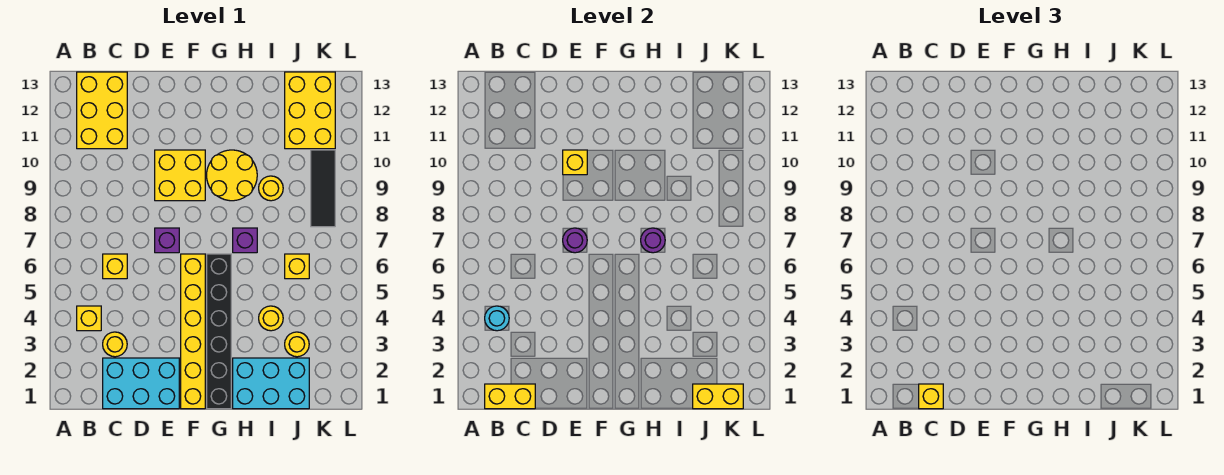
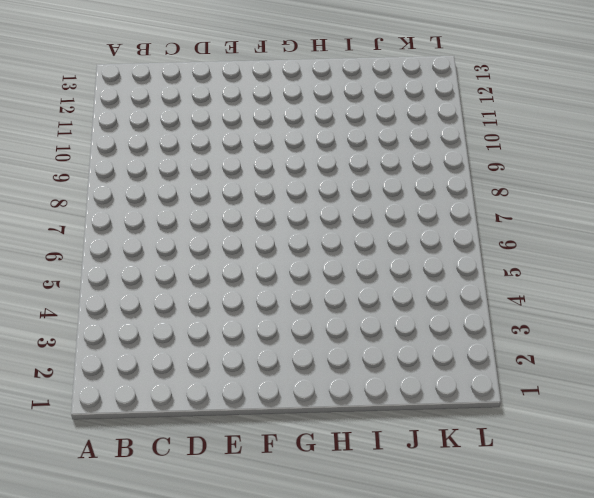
none -> yellow 1x1 brick [77,306,101,331]
none -> yellow 2x3 brick [77,72,127,149]
none -> cyan 2x3 brick [103,358,179,409]

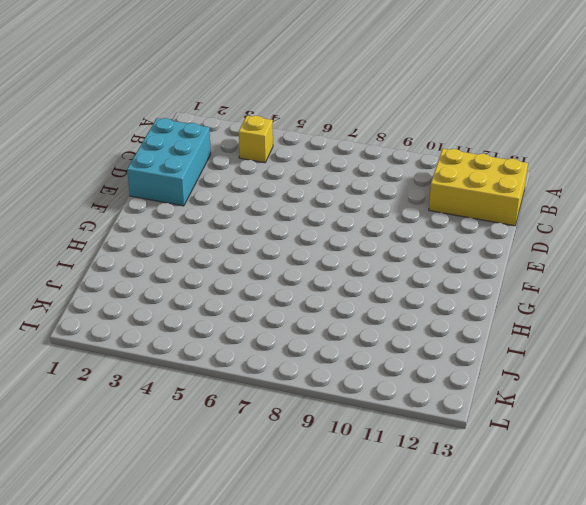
none -> yellow 1x1 round brick [103,332,127,357]
none -> yellow 1x1 brick [103,254,127,279]
none -> purple 1x1 brick [155,228,179,253]

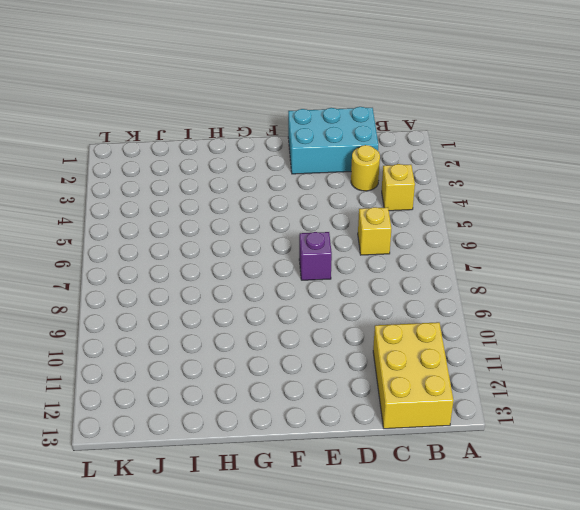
none -> yellow 2x2 brick [155,150,205,201]
none -> yellow 1x6 brick [181,254,205,409]
none -> black 1x6 brick [207,254,231,409]

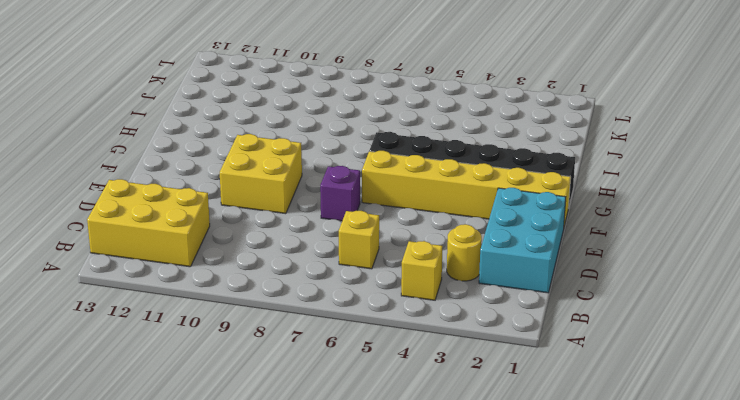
none -> yellow 2x2 round brick [207,150,257,201]
none -> cyan 2x3 brick [233,358,309,409]
none -> purple 1x1 brick [233,228,257,253]

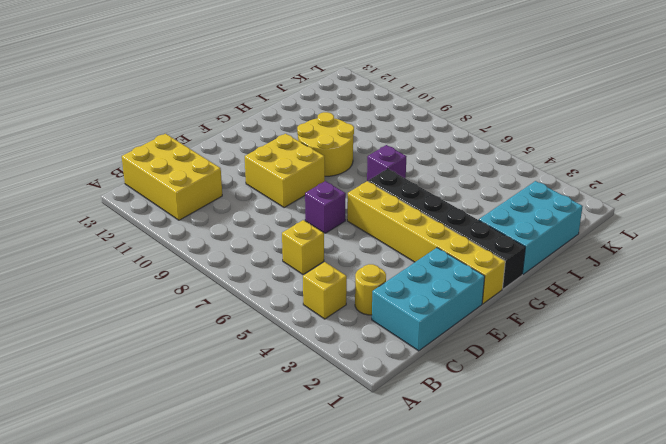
none -> yellow 1x1 round brick [259,306,283,331]
none -> yellow 1x1 round brick [259,176,283,201]
none -> yellow 1x1 round brick [285,332,309,357]

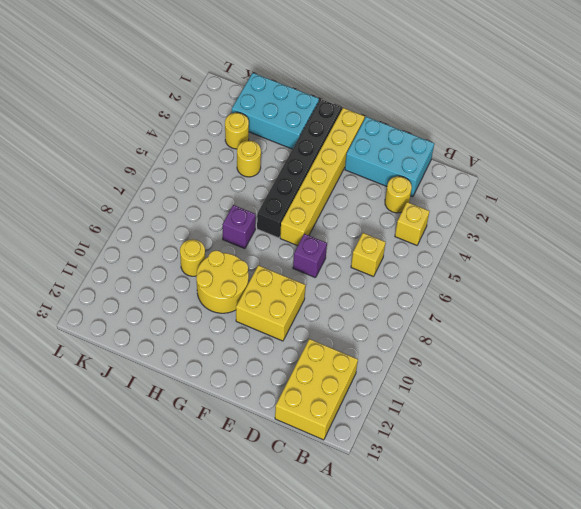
none -> yellow 1x1 brick [285,254,309,279]
none -> yellow 2x3 brick [285,72,335,149]
none -> black 1x3 tile [311,150,335,227]

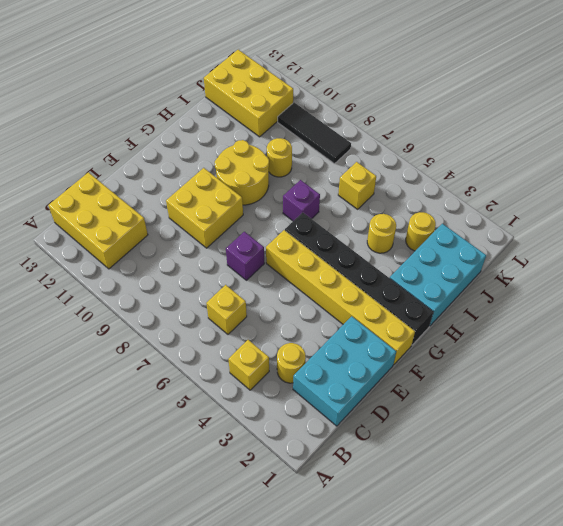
none -> yellow 1x2 brick [485,384,535,409]
none -> cyan 1x1 round brick [485,306,509,331]
none -> purple 1x1 round brick [563,228,587,253]

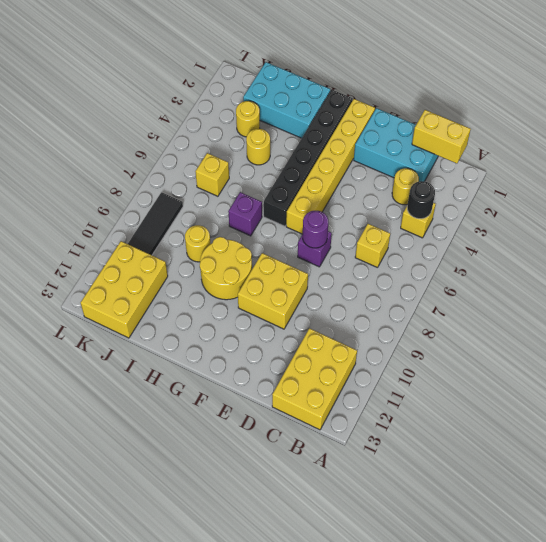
black 1x1 round brick [407,181,435,219] -> cyan 1x1 round brick [485,306,509,331]
none -> yellow 1x1 brick [563,150,587,175]
none -> purple 1x1 round brick [641,228,665,253]
none -> yellow 1x2 brick [693,384,743,409]

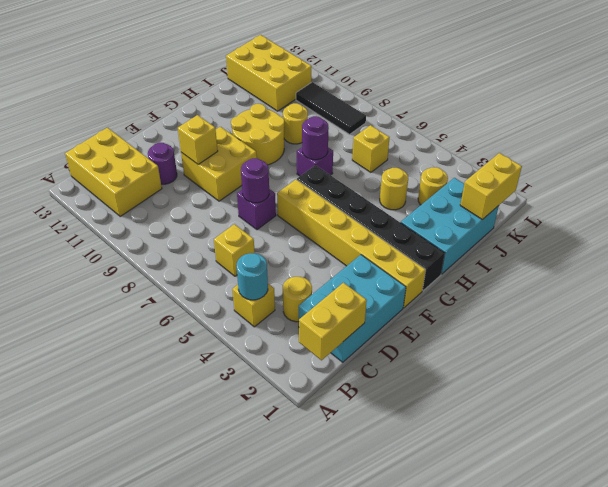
purple 1x1 round brick [148,143,177,184] -> none
none -> yellow 1x1 brick [919,384,943,409]

